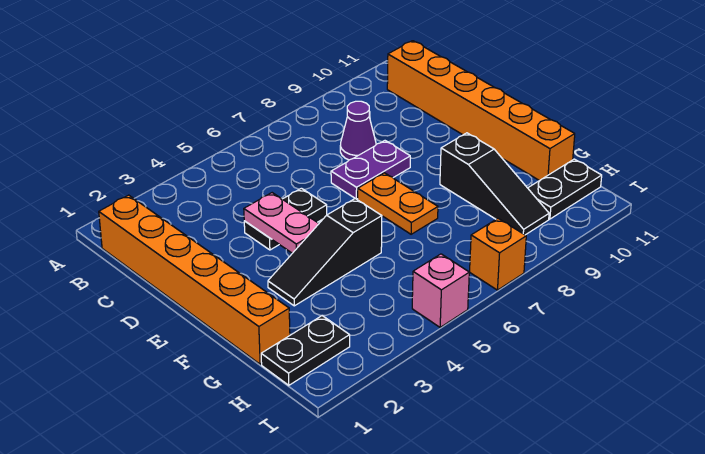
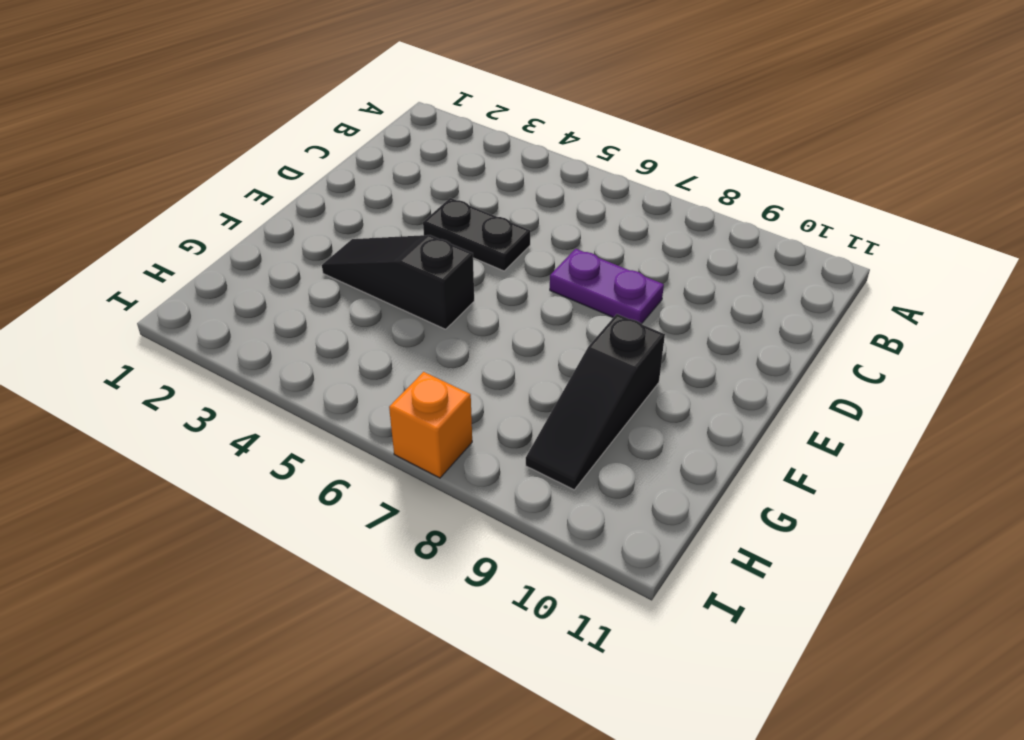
none -> orange 1x6 brick [99,195,290,364]
none -> orange 1x6 brick [387,41,575,181]
none -> purple 1x1 cone [340,101,376,160]

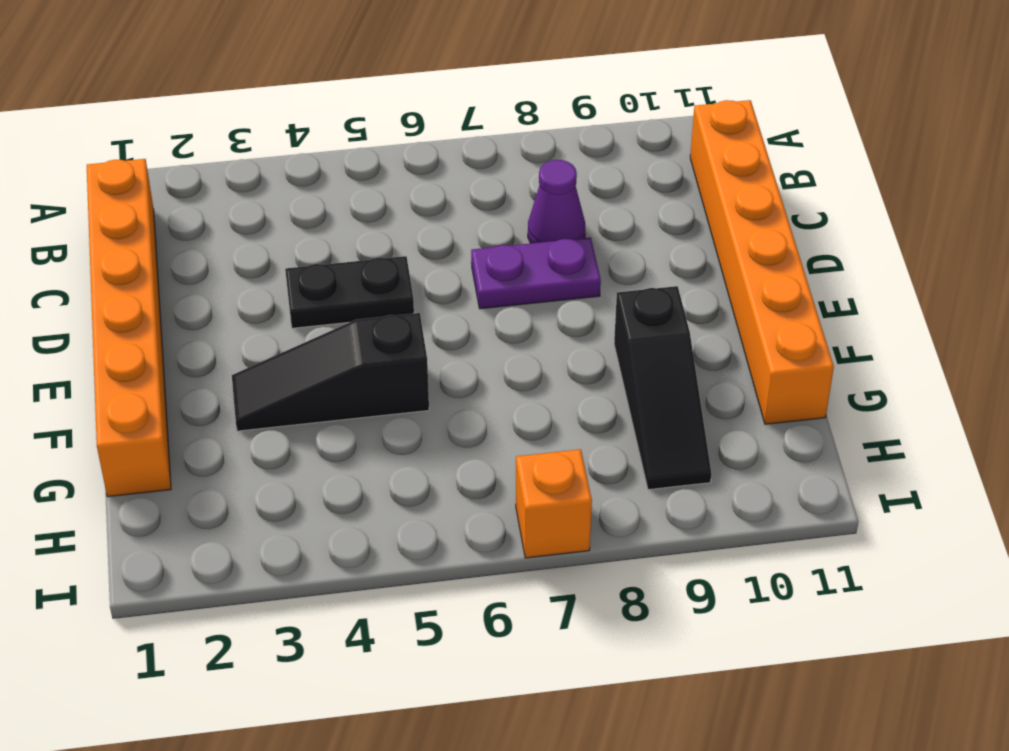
none -> orange 1x2 plate [358,173,438,234]
none -> black 1x2 plate [261,316,350,385]
none -> black 1x2 plate [528,159,602,219]

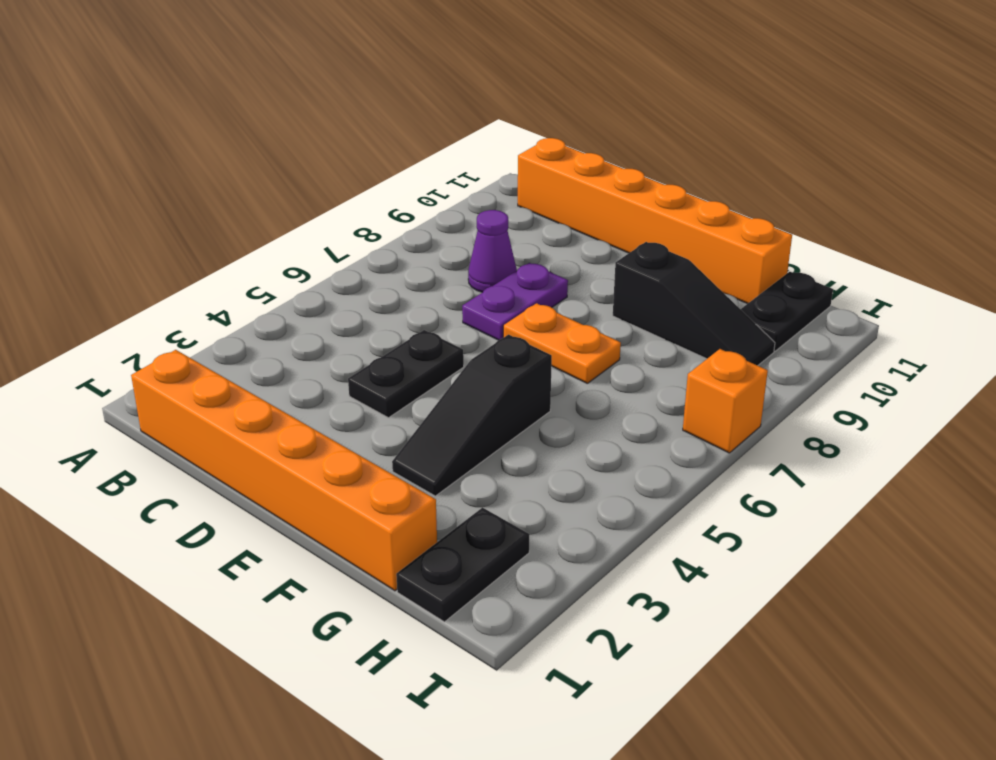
none -> pink 1x1 brick [412,254,469,327]
none -> pink 1x2 plate [244,193,319,253]

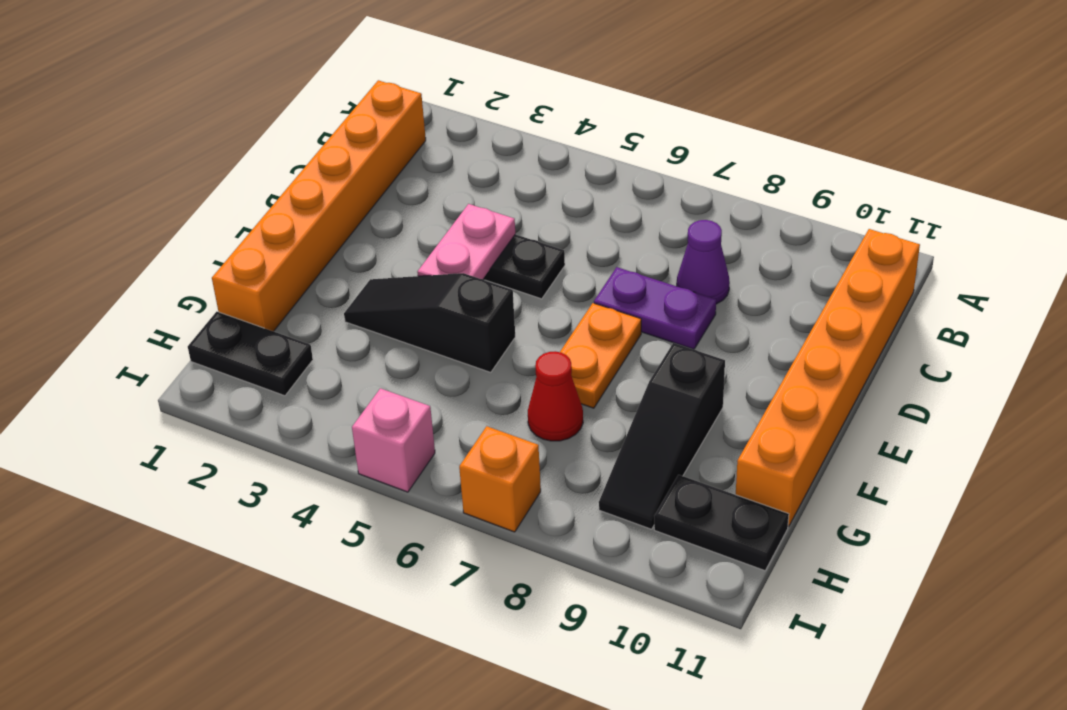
red 1x1 cone [528,351,583,441] -> none

